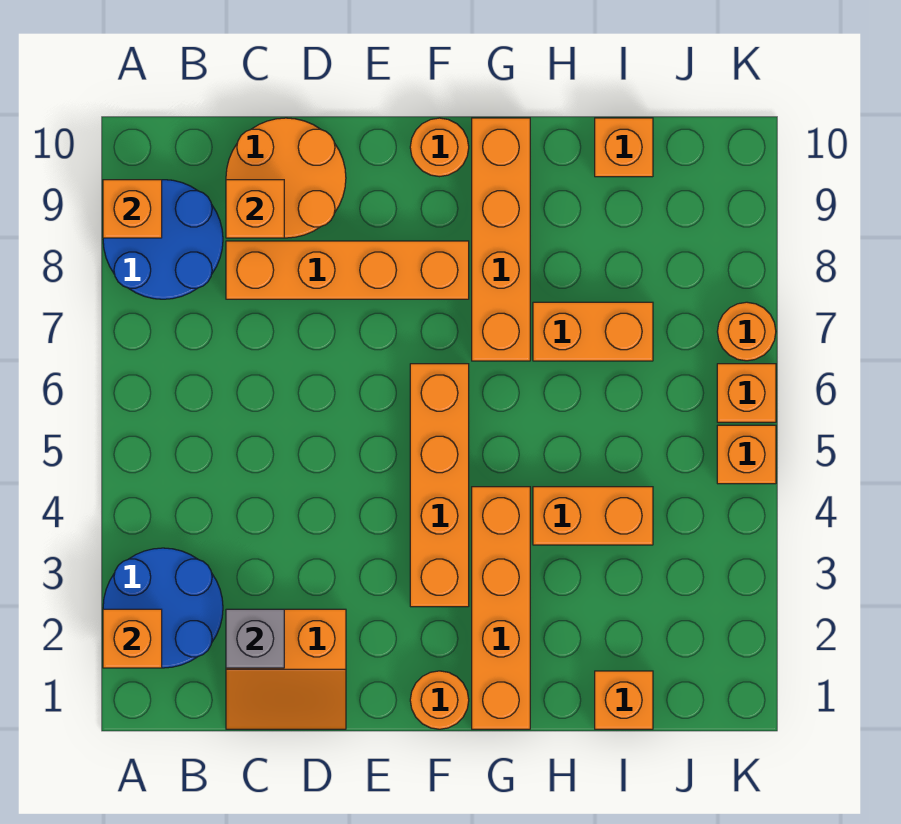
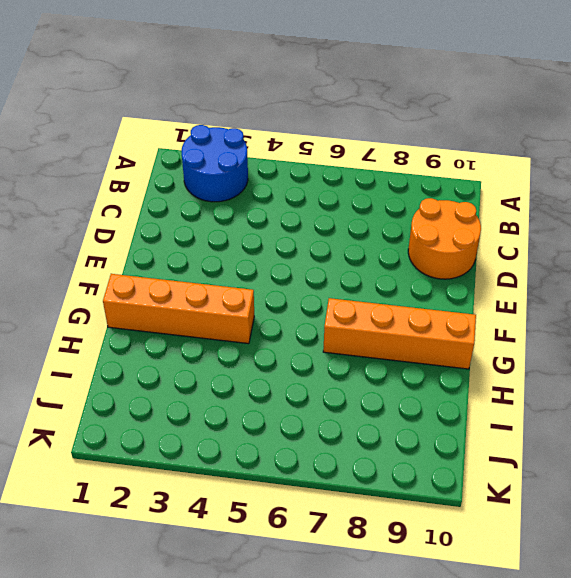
none -> blue 2x2 round brick [103,180,223,299]
none -> orange 2x2 slope [226,609,346,729]
none -> orange 1x4 brick [226,241,469,299]

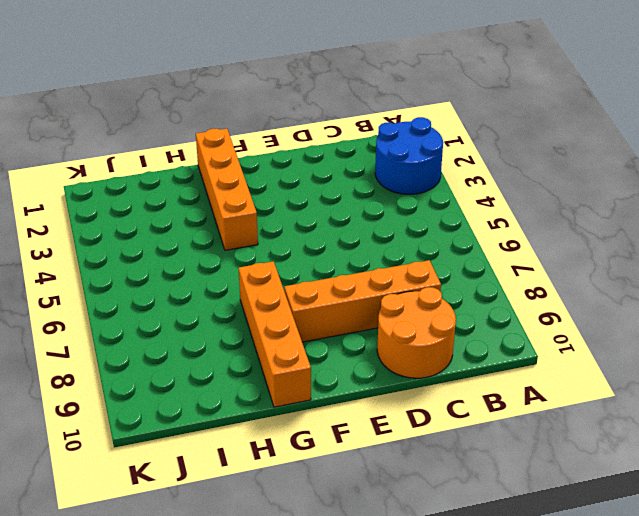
none -> blue 2x2 round brick [103,180,223,299]
none -> orange 2x2 slope [226,609,346,729]
none -> orange 1x1 round brick [410,671,469,729]

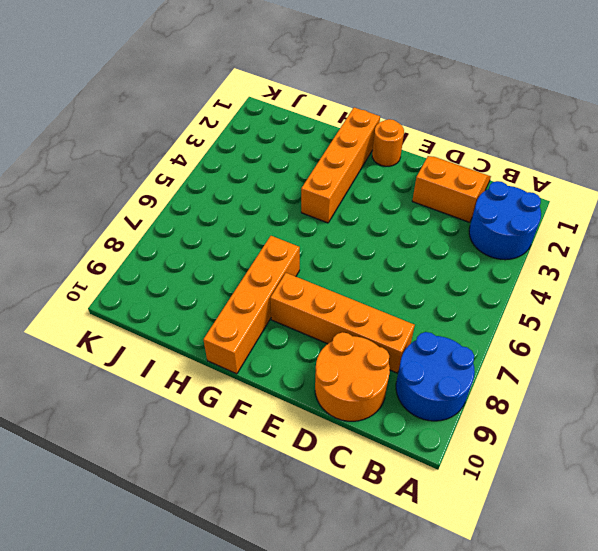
none -> orange 1x4 brick [410,364,469,607]
none -> orange 1x1 round brick [410,118,469,177]
none -> orange 1x2 brick [533,487,653,545]

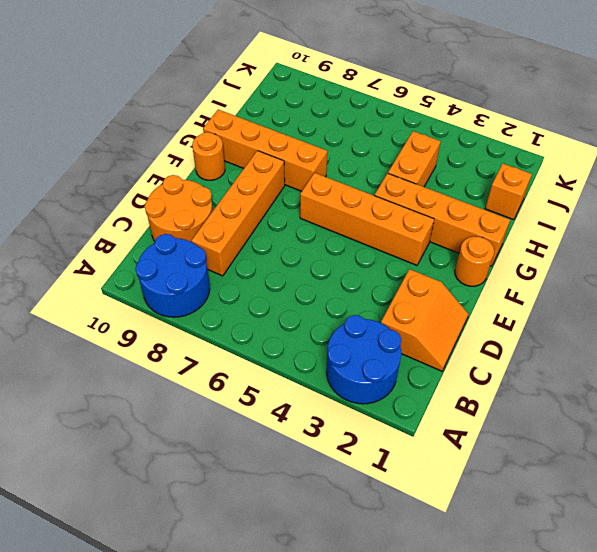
none -> orange 1x2 brick [533,302,653,361]
none -> orange 1x1 brick [595,118,653,177]
none -> orange 1x1 brick [717,425,776,484]

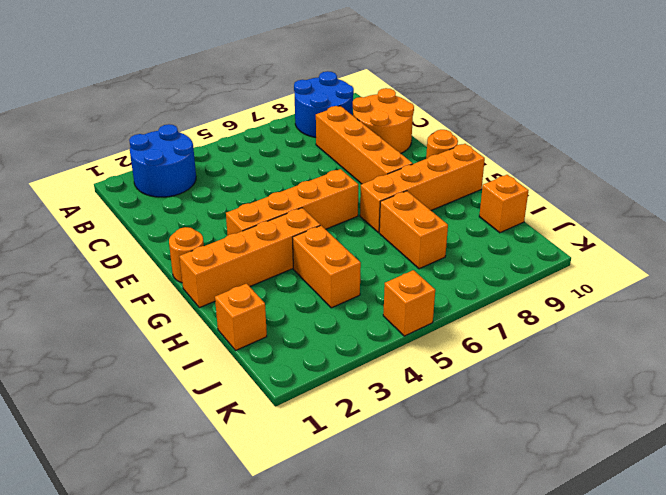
none -> orange 2x2 slope [226,609,346,729]
none -> orange 1x1 brick [717,364,776,422]
none -> orange 1x1 round brick [717,302,776,361]

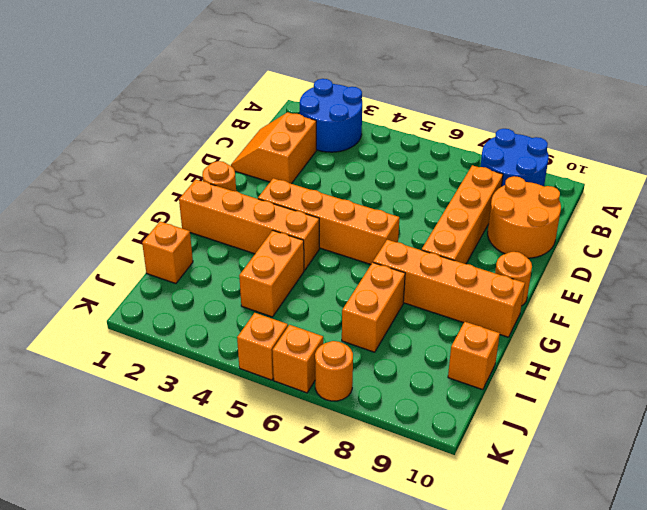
none -> orange 1x1 brick [103,609,162,668]
none -> orange 1x1 brick [103,180,162,238]
none -> grey 1x1 brick [226,609,284,668]

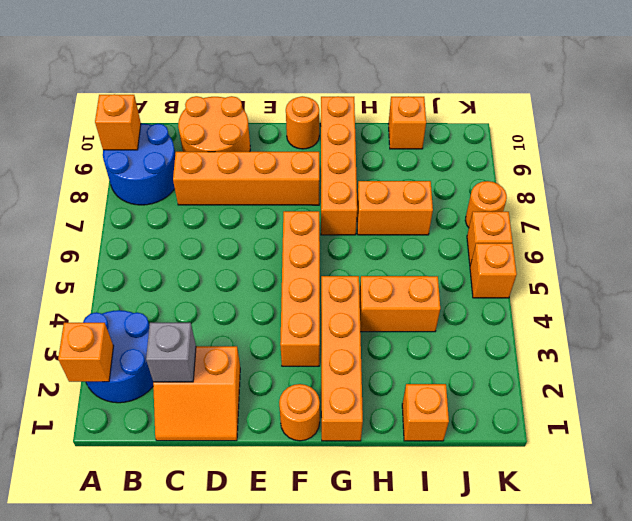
none -> orange 1x1 brick [226,180,284,238]

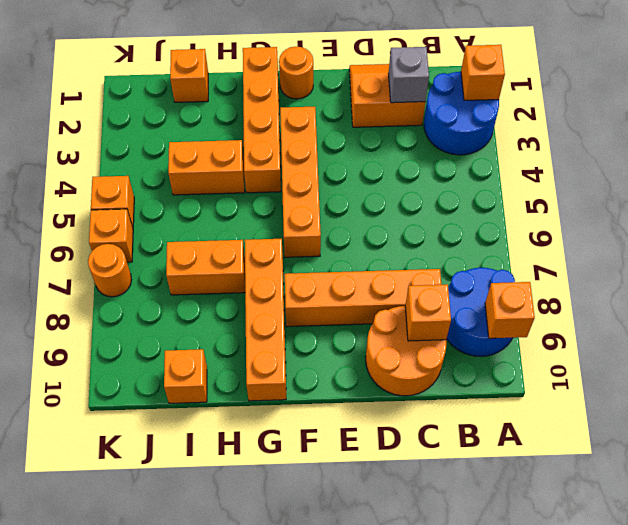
none -> orange 1x1 round brick [410,118,469,177]

